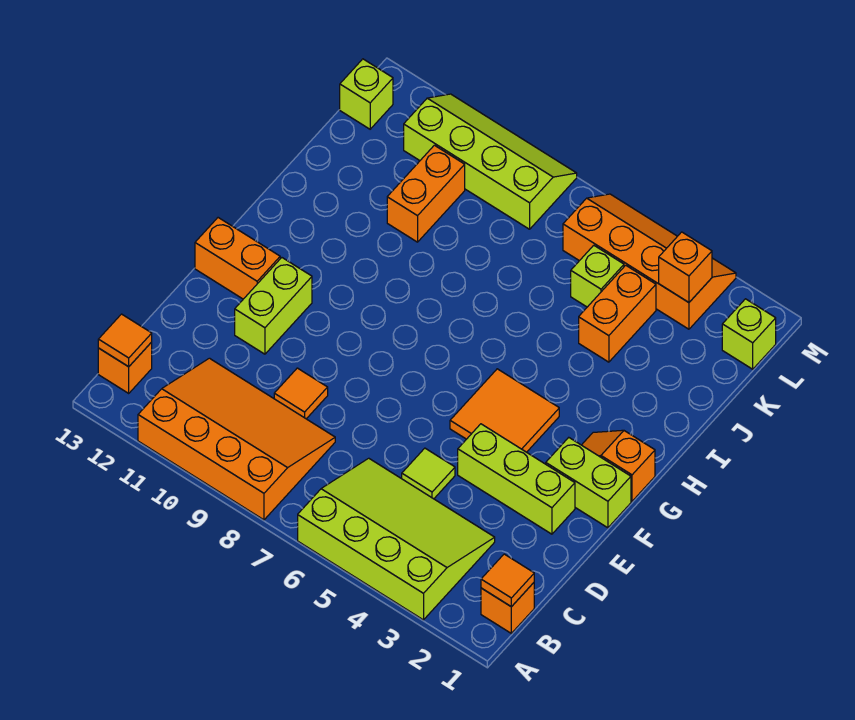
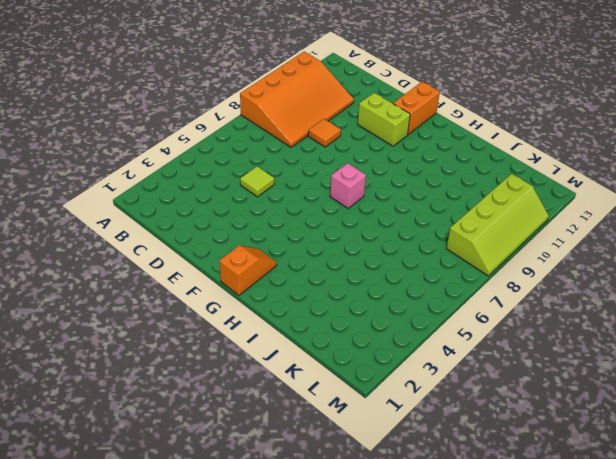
pink 1x1 brick [330,163,366,208] -> none
none -> lime 3x4 slope [298,458,495,620]
none -> orange 1x1 brick [481,583,534,633]
none -> orange 1x1 brick [98,342,152,393]

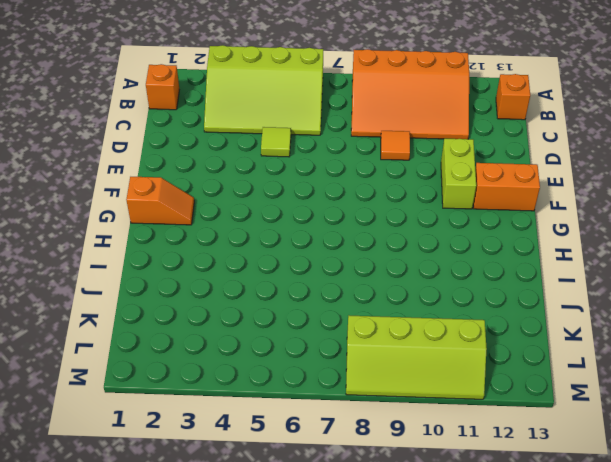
none -> lime 1x3 brick [458,424,575,534]
none -> lime 1x2 brick [546,438,631,528]
none -> orange 2x2 tile [450,369,559,452]

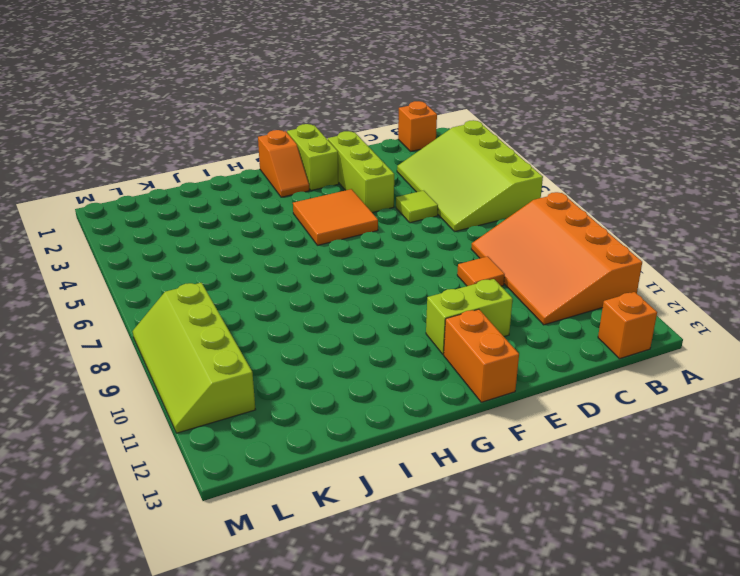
none -> orange 1x2 brick [579,265,656,362]
none -> orange 1x2 brick [387,145,465,242]
none -> lime 1x1 brick [571,245,624,307]

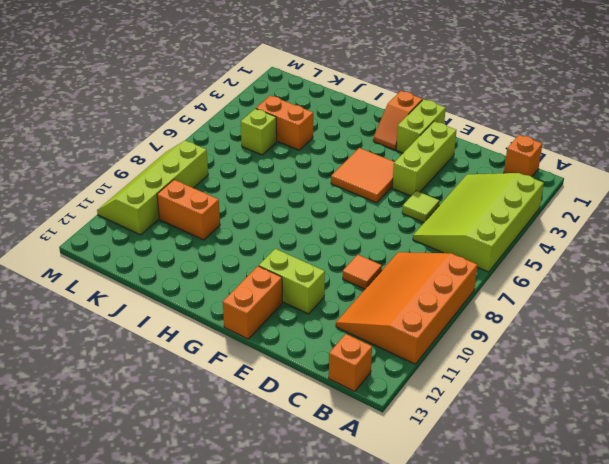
none -> lime 1x1 brick [722,299,776,369]
none -> orange 2x4 slope [563,194,736,329]
none -> lime 1x1 brick [340,59,393,129]

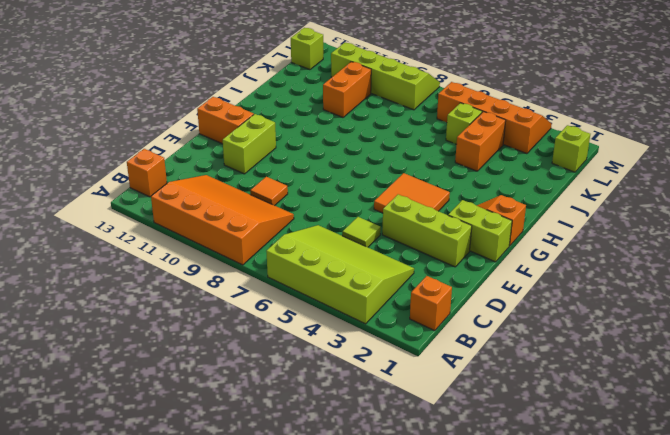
none -> orange 1x1 tile [481,554,534,607]
none -> orange 1x1 tile [98,314,152,367]
none -> orange 1x1 brick [659,232,712,302]

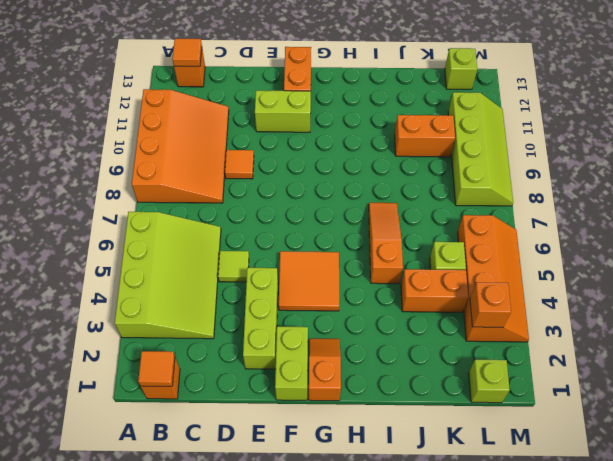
orange 1x3 slope [369,203,403,284] -> none

